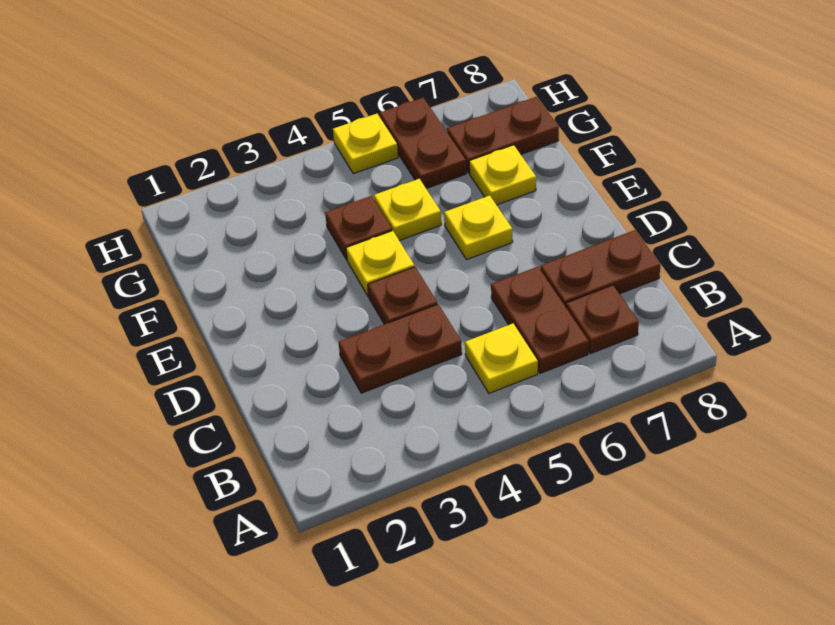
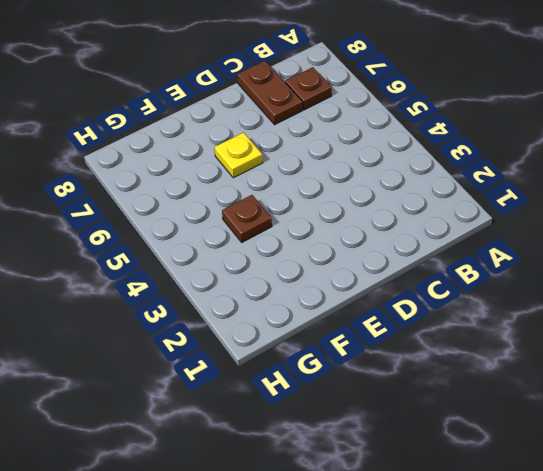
none -> yellow 1x1 plate [465,324,538,393]
none -> brown 1x2 plate [491,267,589,373]
none -> brown 1x2 plate [339,304,462,393]

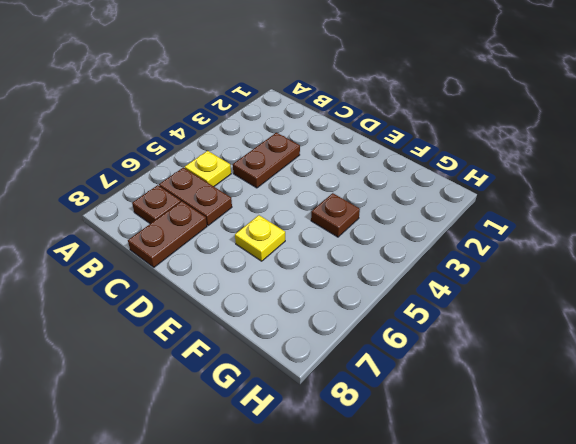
none -> brown 1x1 plate [368,267,437,324]
none -> yellow 1x1 plate [346,231,414,296]
none -> yellow 1x1 plate [374,179,441,241]

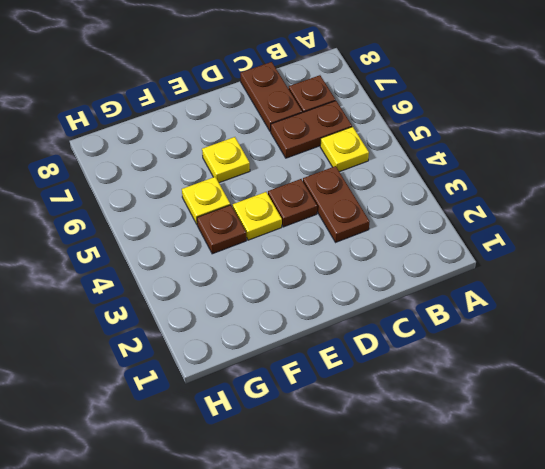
none -> yellow 1x1 plate [469,145,536,205]
none -> brown 1x2 plate [380,98,466,189]
none -> brown 1x2 plate [447,97,559,173]

